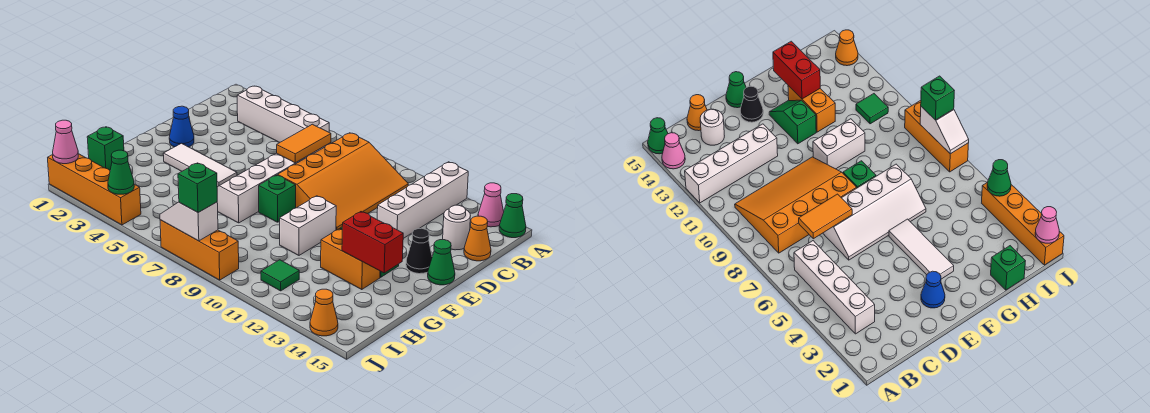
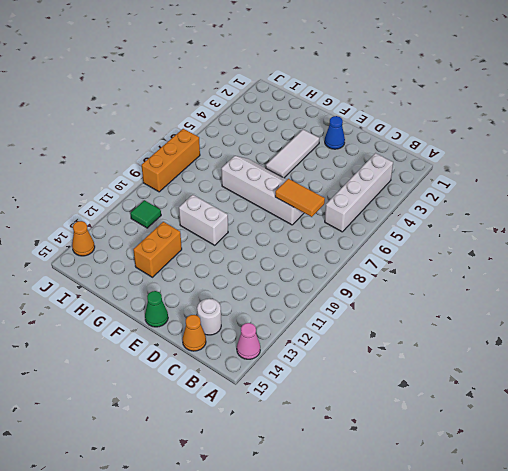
none -> white 1x4 brick [377,162,468,238]
none -> green 1x1 cone [499,194,526,238]
none -> orange 3x4 slope [278,133,408,230]

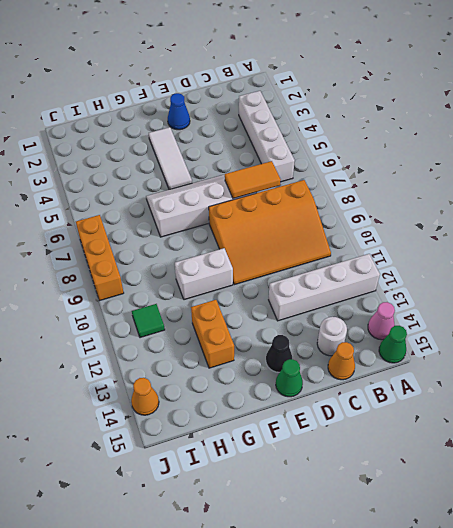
none -> green 1x1 brick [259,175,296,222]
none -> green 1x2 slope [769,100,816,144]
none -> green 1x1 brick [87,127,124,170]

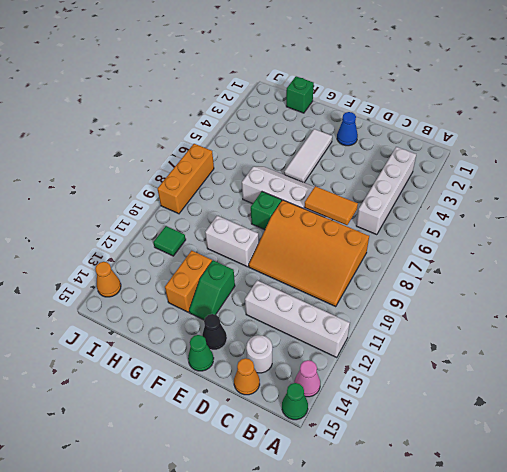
none -> orange 1x4 brick [48,154,141,225]
none -> red 1x2 brick [342,212,403,273]
none -> pink 1x1 cone [53,120,78,164]

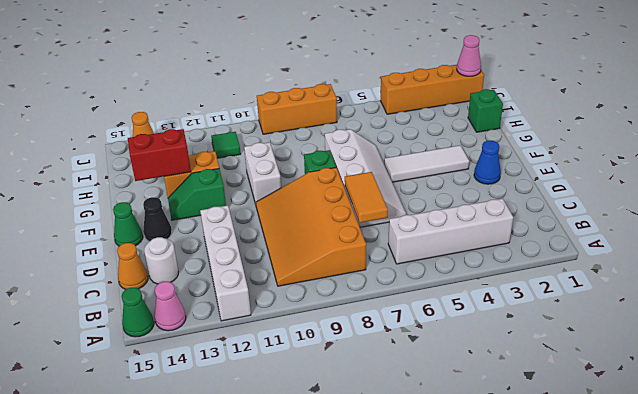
none -> green 1x1 cone [108,150,134,194]
none -> white 1x2 slope [160,202,218,241]
none -> green 1x1 brick [178,163,217,213]

